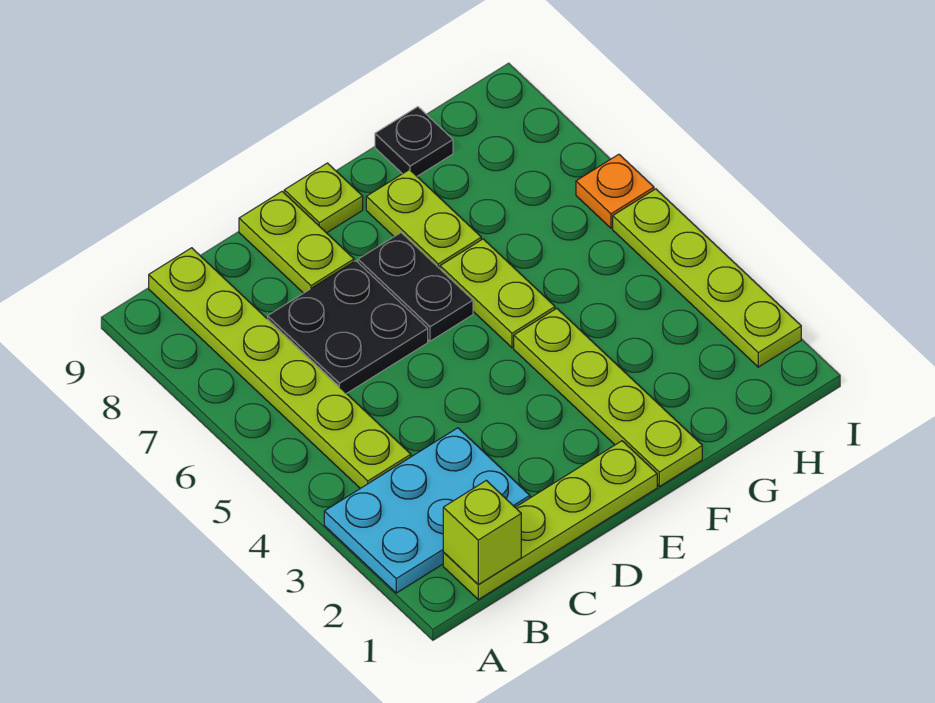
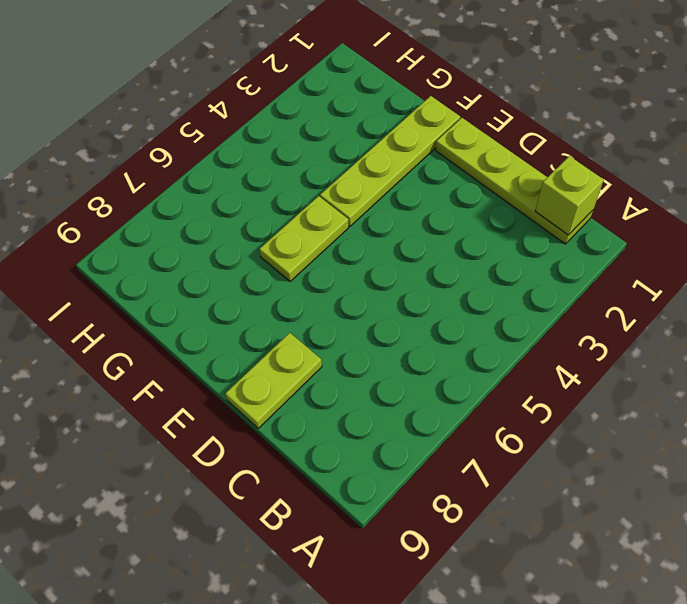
none -> cyan 2x3 plate [324,428,530,593]
none -> lime 1x6 plate [149,248,411,488]
none -> black 2x2 plate [268,261,428,394]

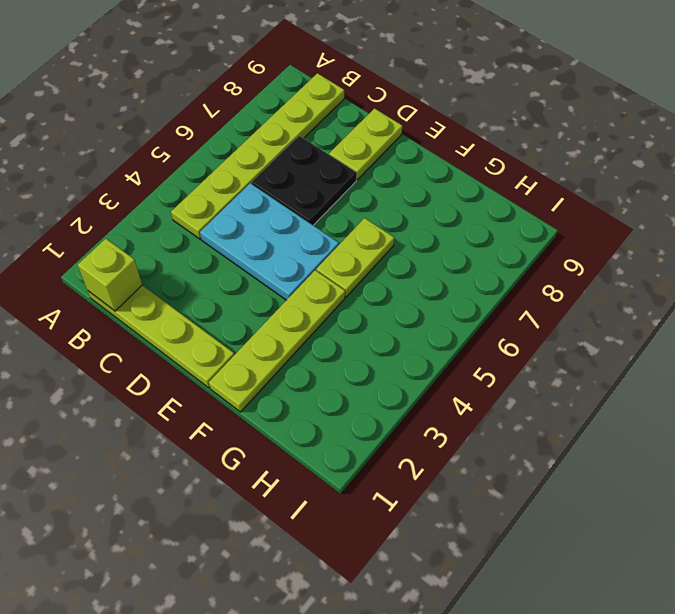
cyan 2x3 plate [200,183,339,300] -> cyan 2x3 plate moved to [324,428,530,593]
none -> black 1x2 plate [358,233,473,341]
none -> lime 1x1 plate [284,163,363,233]
none -> lime 1x2 plate [366,170,481,268]

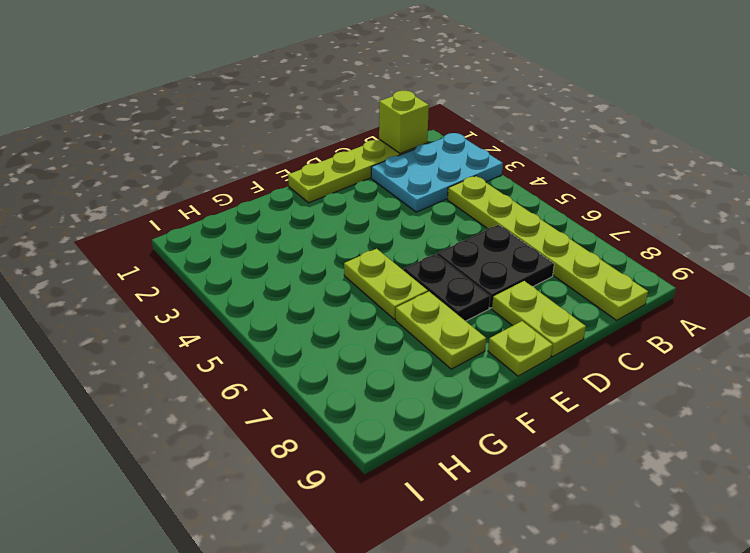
none -> lime 1x4 plate [514,308,702,487]
none -> black 1x1 plate [375,107,453,176]
none -> lime 1x4 plate [613,189,801,367]

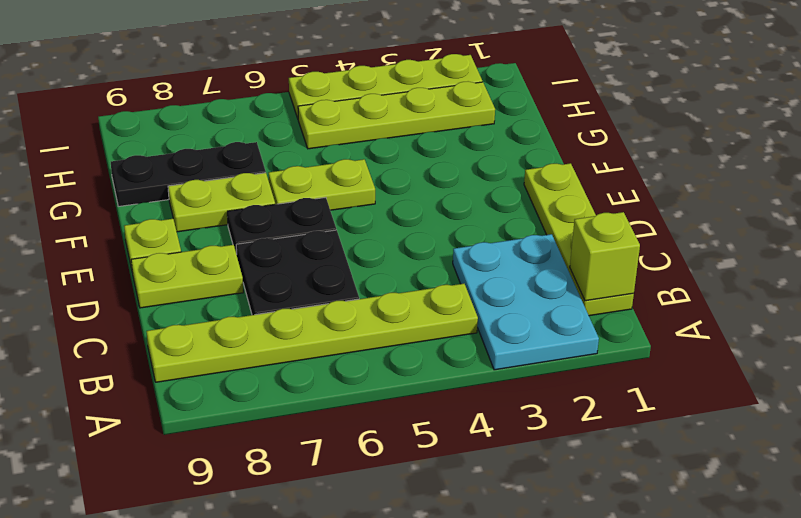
black 1x3 plate [111,142,266,206] -> black 1x1 plate [375,107,453,176]
lime 1x4 plate [298,81,495,149] -> lime 1x4 plate moved to [514,308,702,487]
none -> orange 1x1 plate [576,154,654,228]

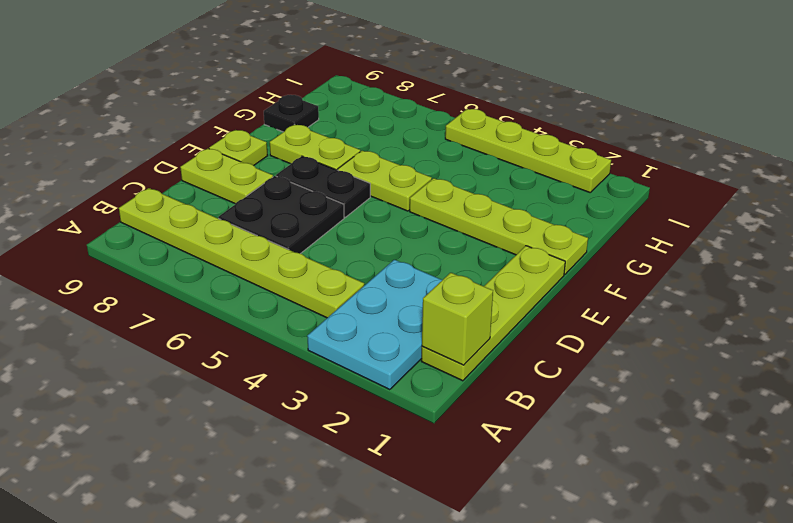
none -> orange 1x1 plate [576,154,654,228]

